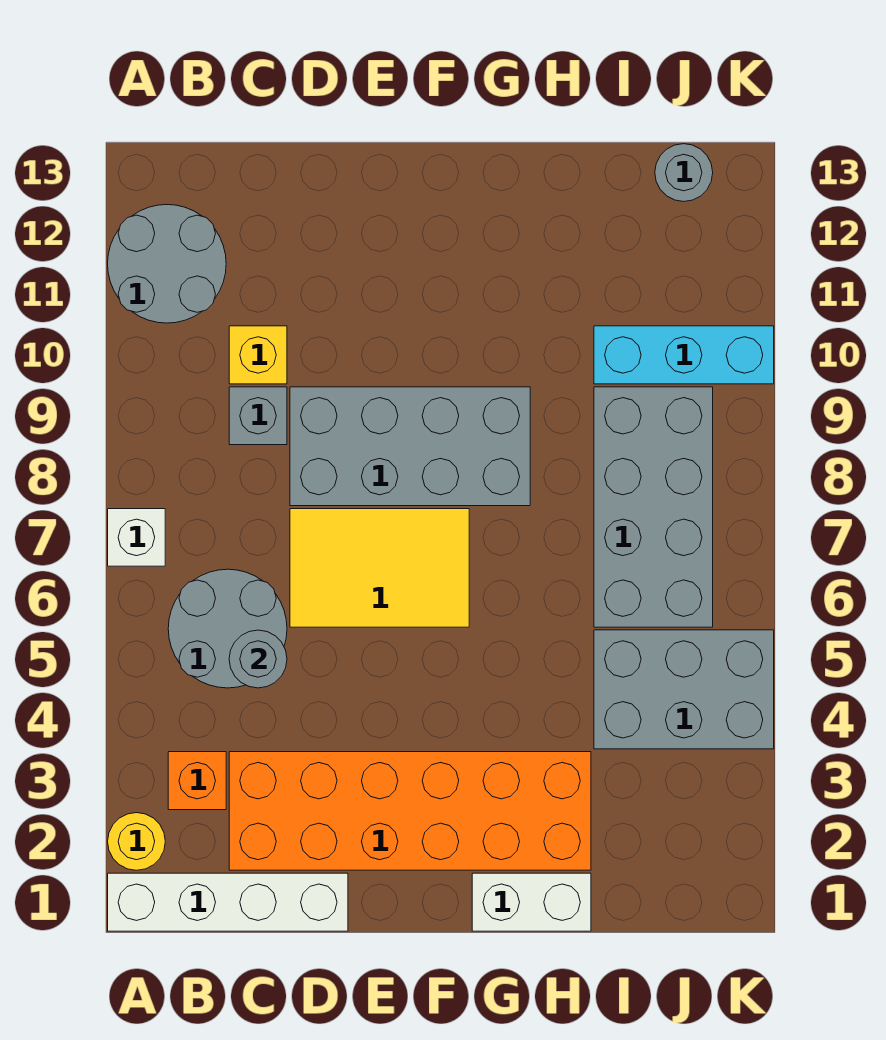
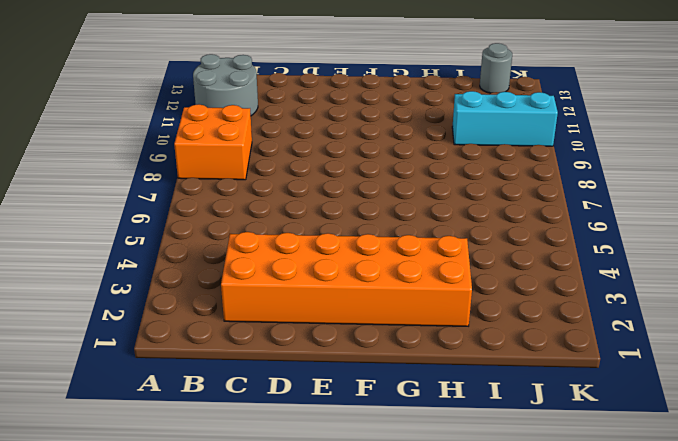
orange 2x2 brick [174,104,252,180] -> none
none -> white 1x4 brick [108,873,348,931]
none -> yellow 1x1 round brick [108,813,165,870]
none -> white 1x1 brick [108,509,165,566]

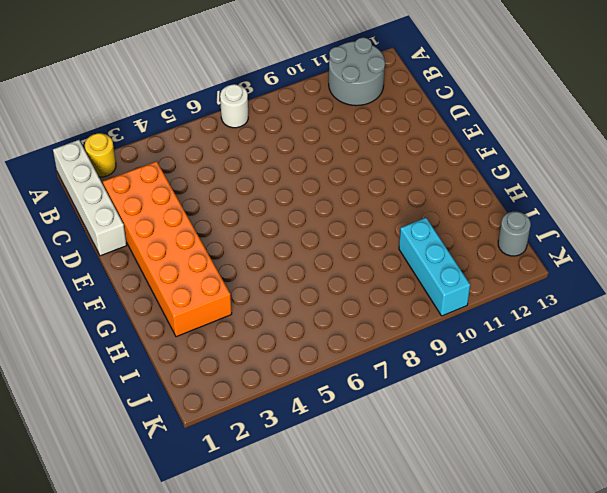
white 1x1 round brick [220,84,248,128] -> white 1x1 brick [108,509,165,566]
none -> orange 1x1 brick [168,752,226,810]
none -> grey 2x2 round brick [168,569,287,688]
none -> grey 1x1 brick [229,387,287,445]

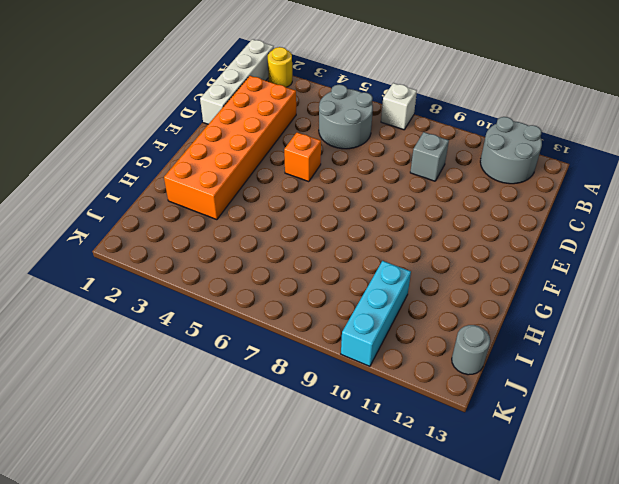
orange 1x1 brick [284,132,321,182] -> orange 1x1 brick moved to [168,752,226,810]
none -> yellow 1x1 brick [229,326,287,384]
none -> yellow 2x3 tile [290,509,469,627]
none -> grey 2x4 brick [290,387,530,506]

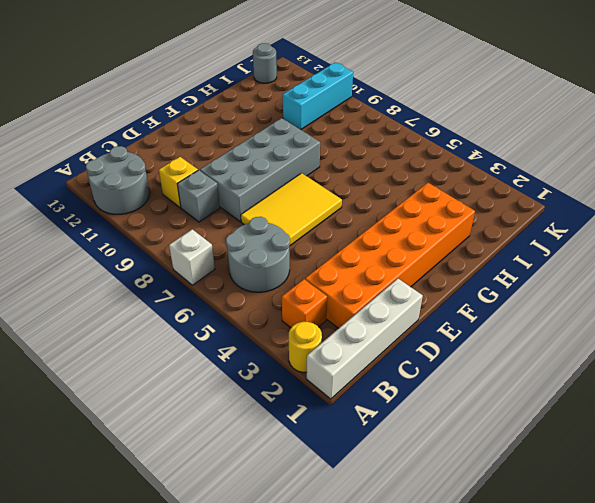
none -> white 1x2 brick [472,873,591,931]
none -> grey 2x3 brick [594,630,774,749]
none -> grey 2x4 brick [594,387,713,627]

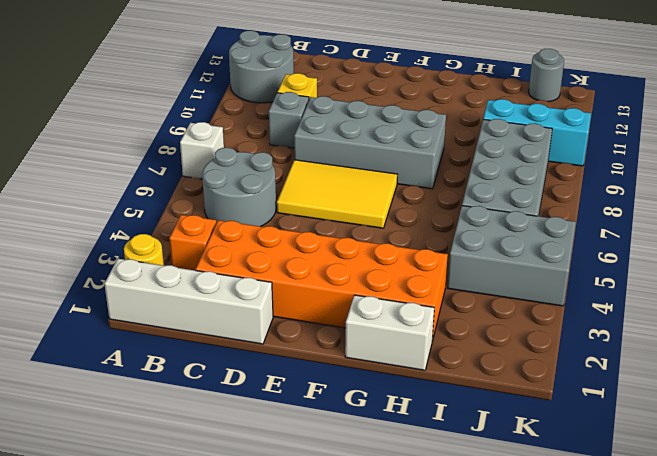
none -> grey 1x1 round brick [229,630,287,688]

